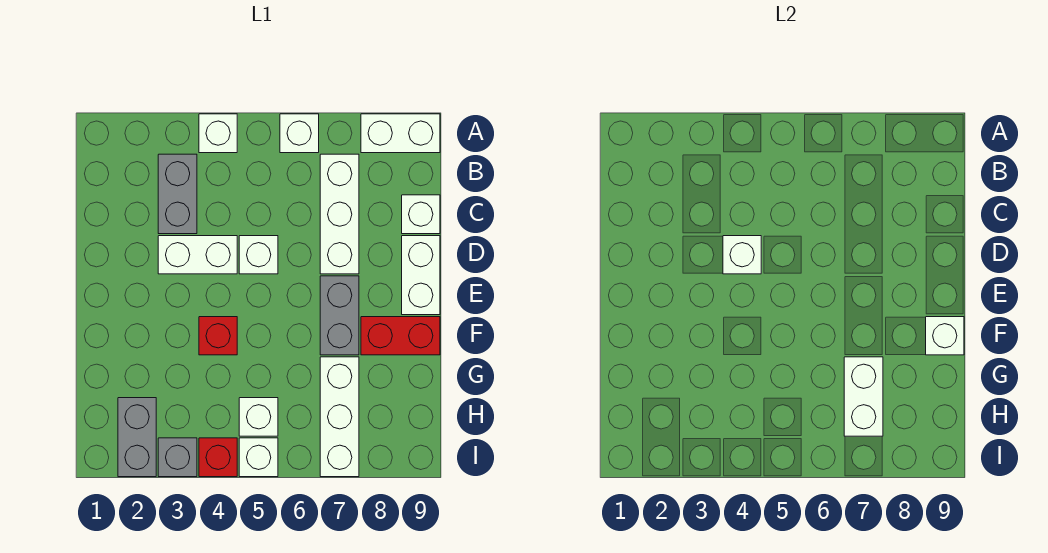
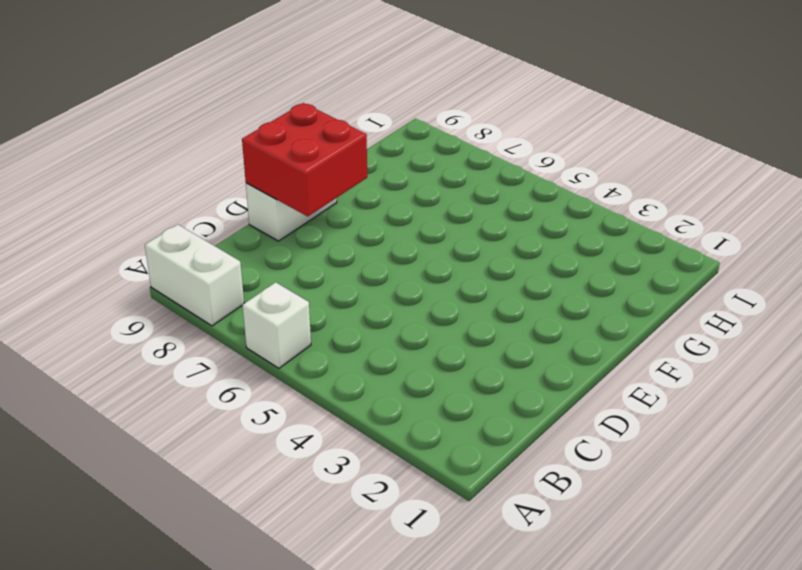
red 2x2 brick [242,103,367,216] -> none
none -> white 1x1 brick [199,114,237,153]
none -> grey 1x2 brick [158,154,197,234]
none -> white 1x3 brick [320,154,359,274]

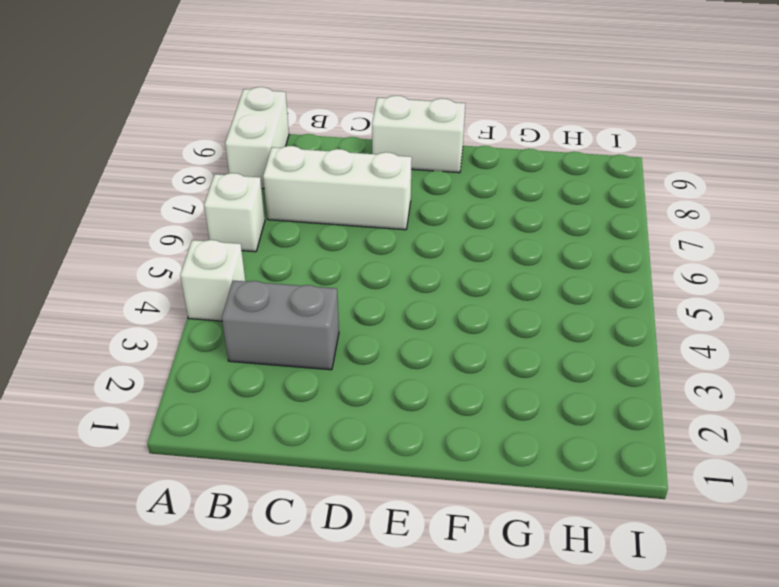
none -> white 1x1 brick [402,195,440,234]
none -> white 1x2 brick [158,236,237,274]
none -> white 1x1 brick [239,236,278,274]

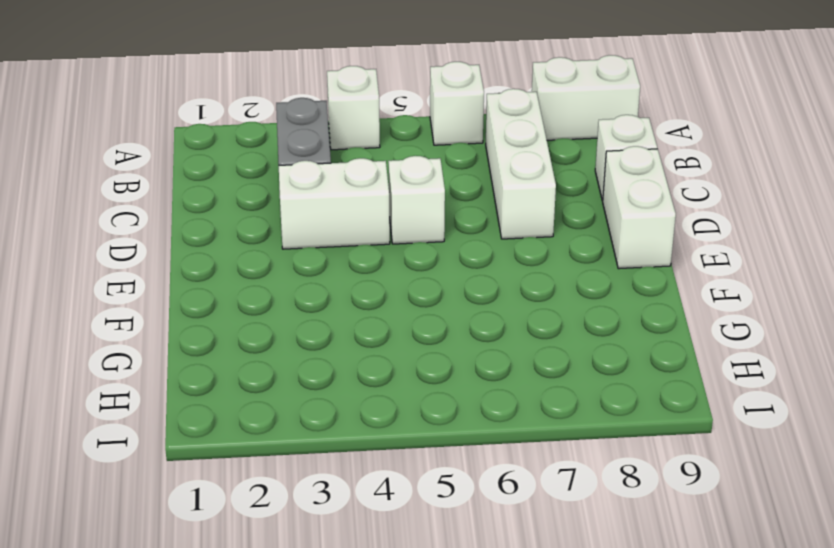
none -> grey 1x2 brick [320,276,359,355]
none -> red 1x1 brick [199,317,237,355]
none -> red 1x2 brick [361,317,440,355]

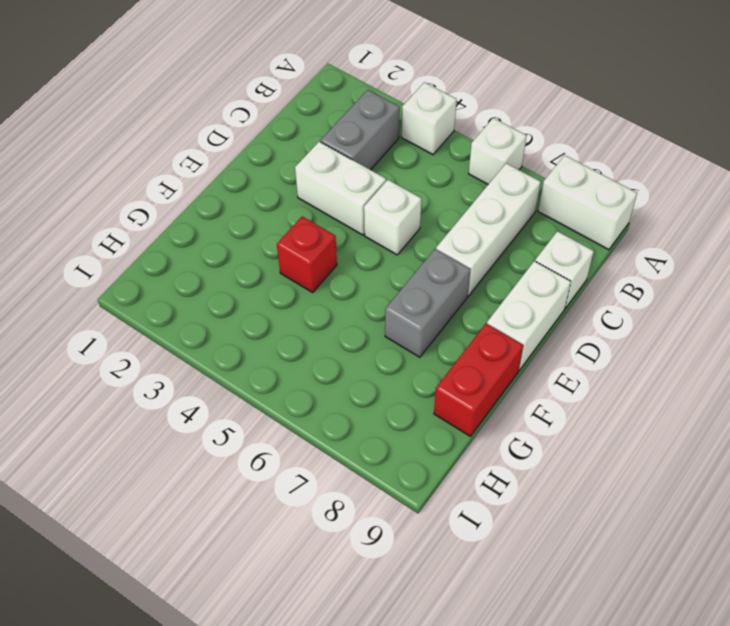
red 1x2 brick [434,323,523,436] -> red 1x2 brick turned to [361,317,440,355]
none -> white 1x3 brick [320,357,359,477]
none -> grey 1x2 brick [118,398,156,477]
none -> white 1x1 brick [239,398,278,436]

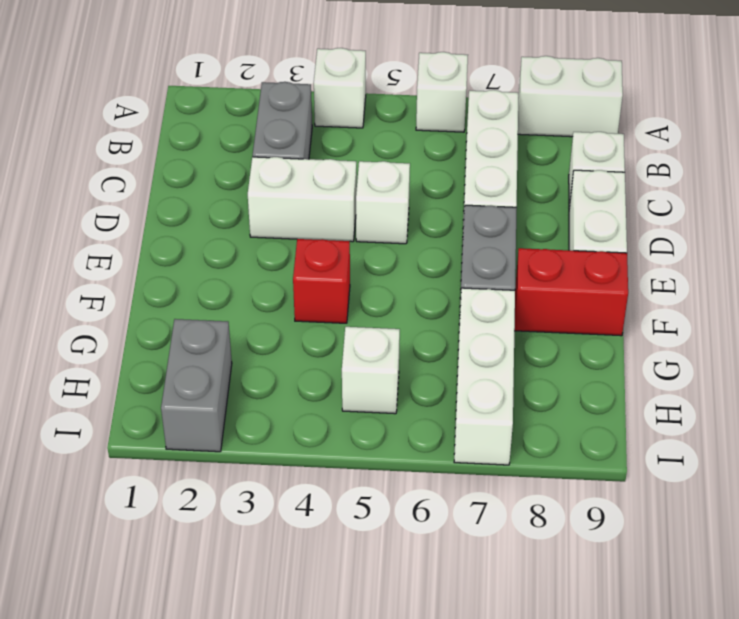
none -> grey 1x1 brick [158,438,197,477]
none -> red 1x1 brick [199,438,237,477]
none -> white 1x1 brick [239,438,278,477]

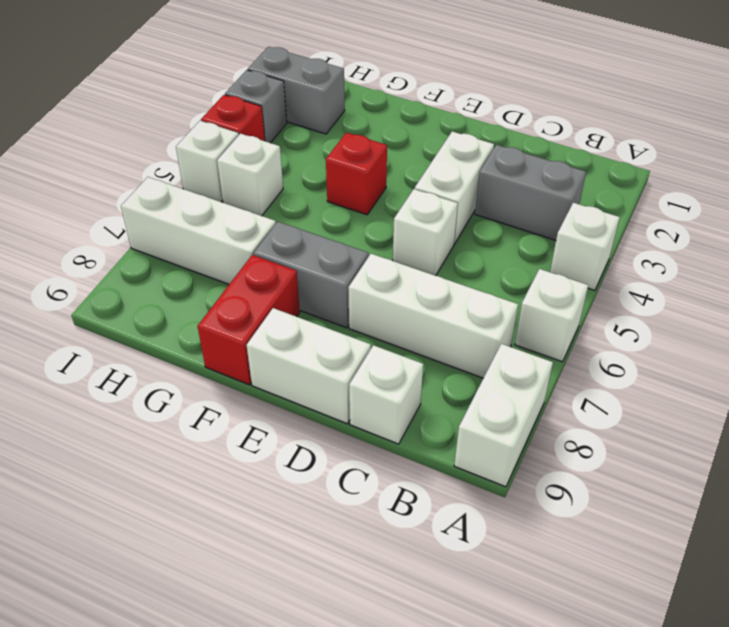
none -> white 1x1 brick [723,236,761,274]
none -> white 1x1 brick [926,317,964,355]
none -> white 1x2 brick [844,357,883,436]

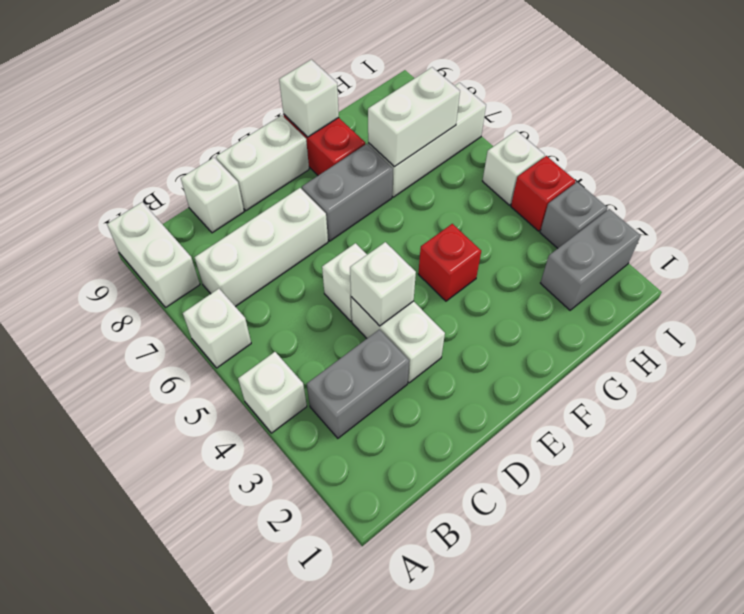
none -> white 1x1 brick [239,398,278,436]

